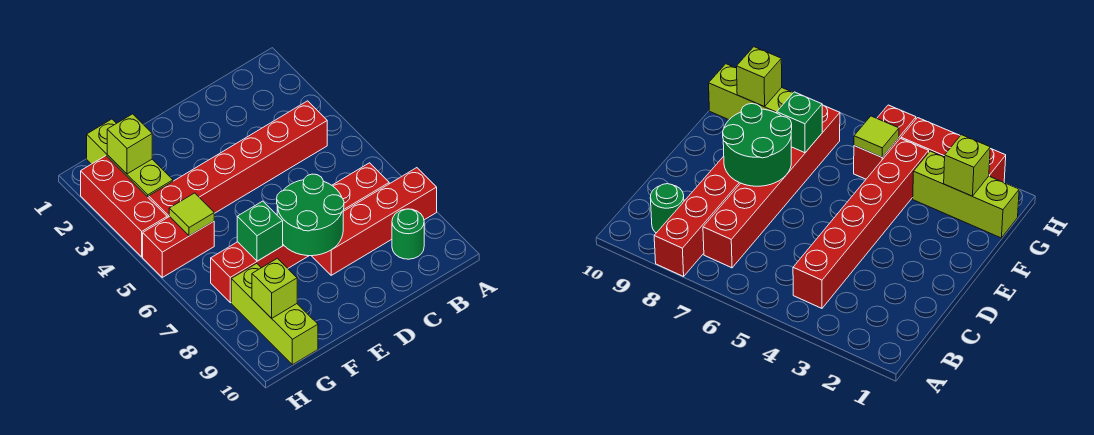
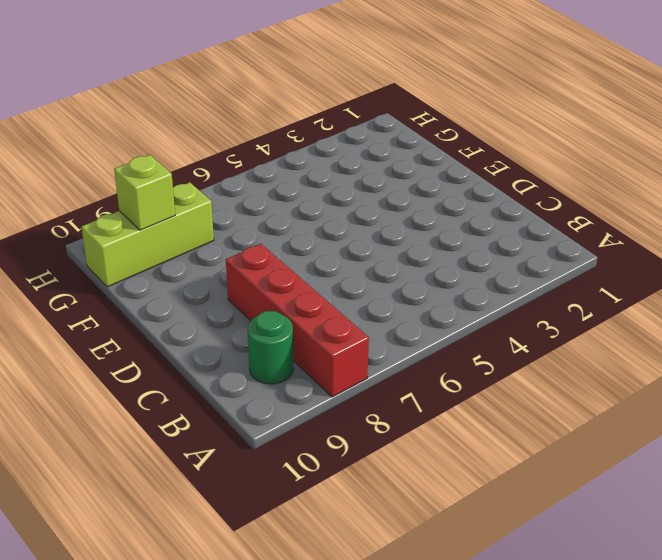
none -> red 1x6 brick [149,101,327,218]
none -> red 1x6 brick [211,163,389,303]
none -> lime 1x3 brick [87,119,173,198]

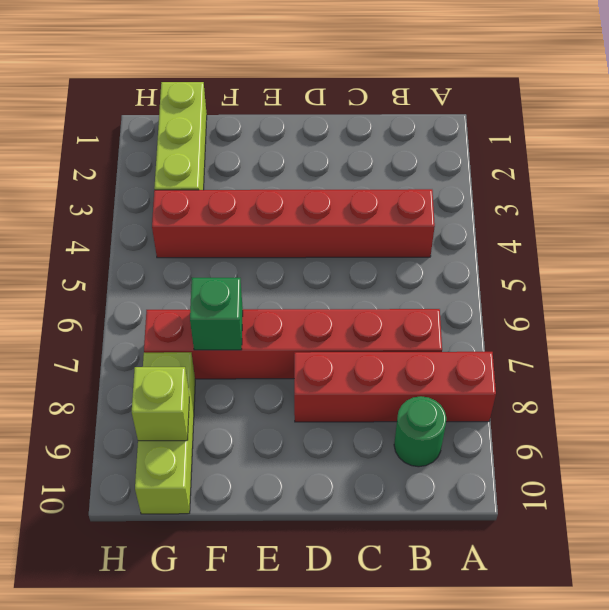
none -> red 1x2 brick [143,217,214,277]
none -> red 1x3 brick [81,156,167,257]
none -> green 2x2 round brick [277,174,344,256]

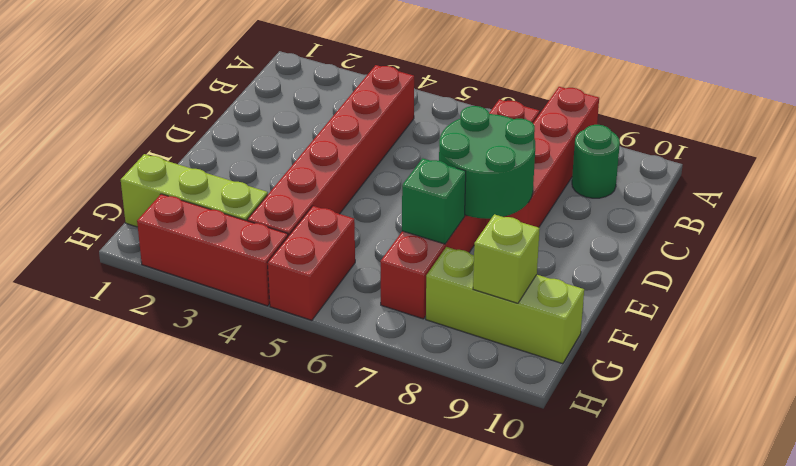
none -> lime 1x1 brick [107,114,152,174]
none -> lime 1x1 tile [169,193,214,236]

